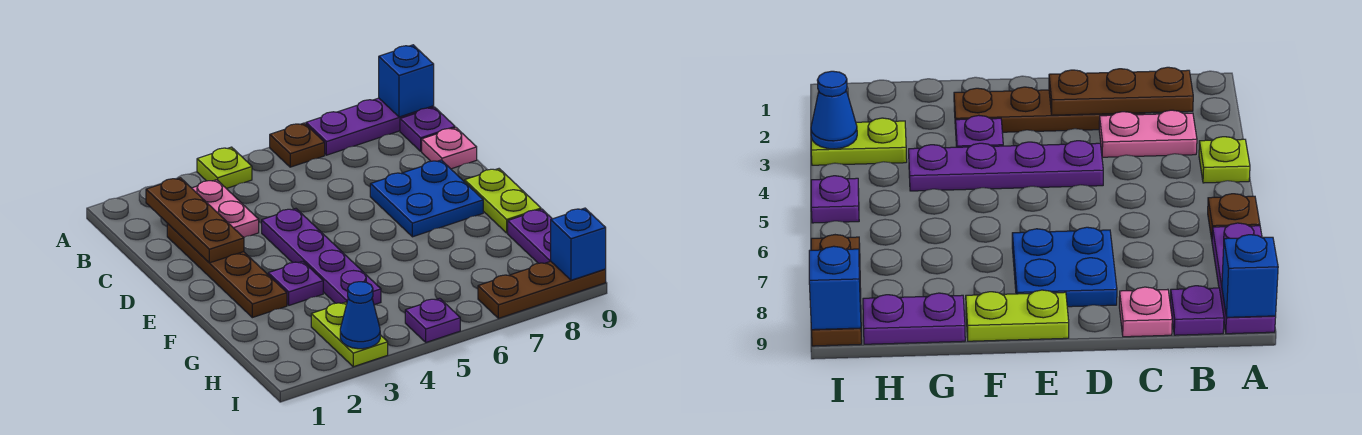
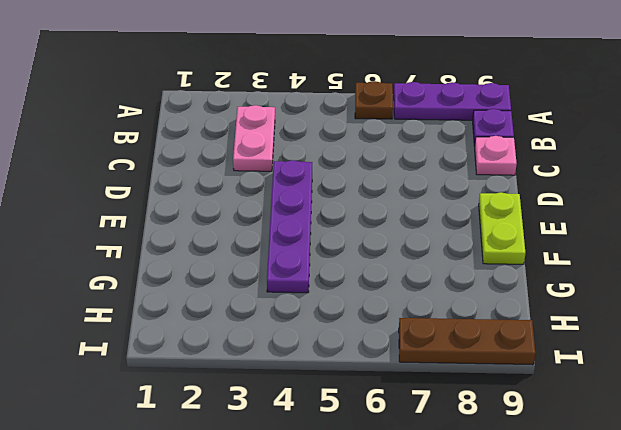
none -> lime 1x1 plate [197,147,252,189]
none -> brown 1x4 plate [167,224,287,318]
none -> blue 2x2 plate [370,160,483,237]

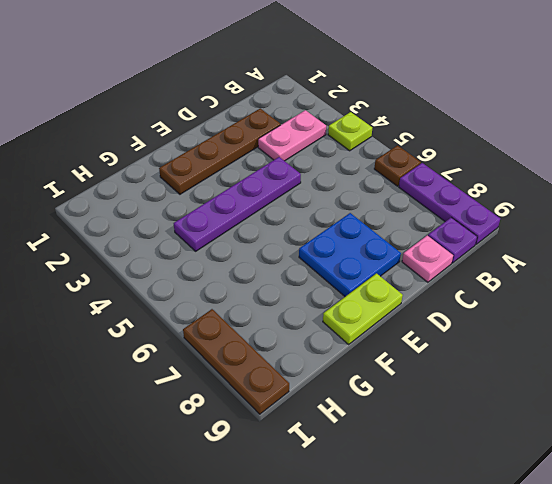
none -> purple 1x1 plate [268,261,323,305]
none -> purple 1x2 plate [508,209,552,263]
none -> lime 1x2 plate [311,302,388,367]

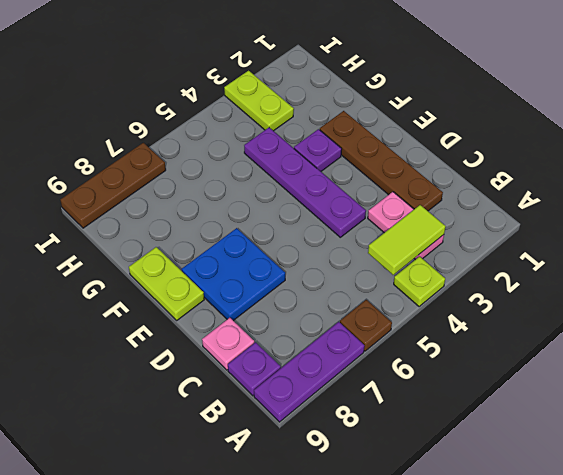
lime 1x2 tile [368,205,446,275] -> none
none -> purple 1x2 plate [508,209,552,263]
none -> purple 1x1 plate [405,298,460,342]
none -> blue 1x1 brick [379,45,434,117]

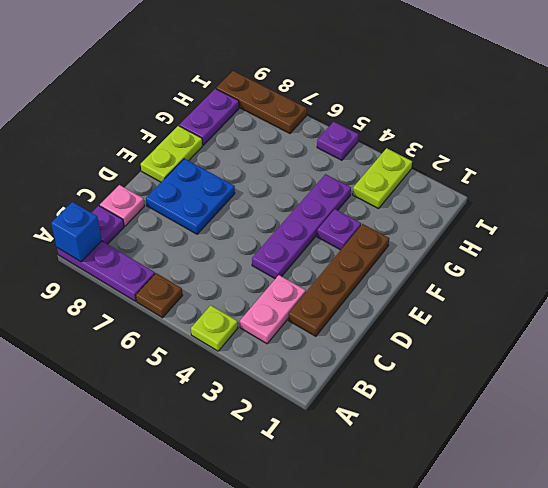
none -> brown 1x3 plate [146,178,244,263]
none -> blue 1x1 cone [340,282,380,349]
none -> blue 1x1 brick [551,208,606,280]

